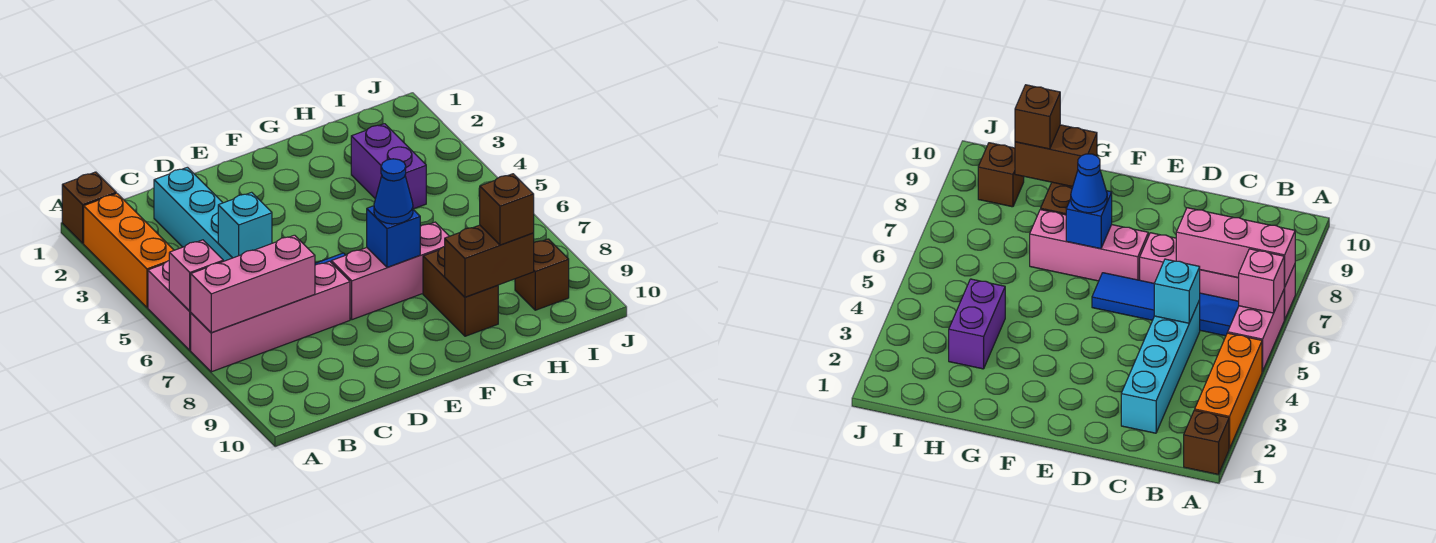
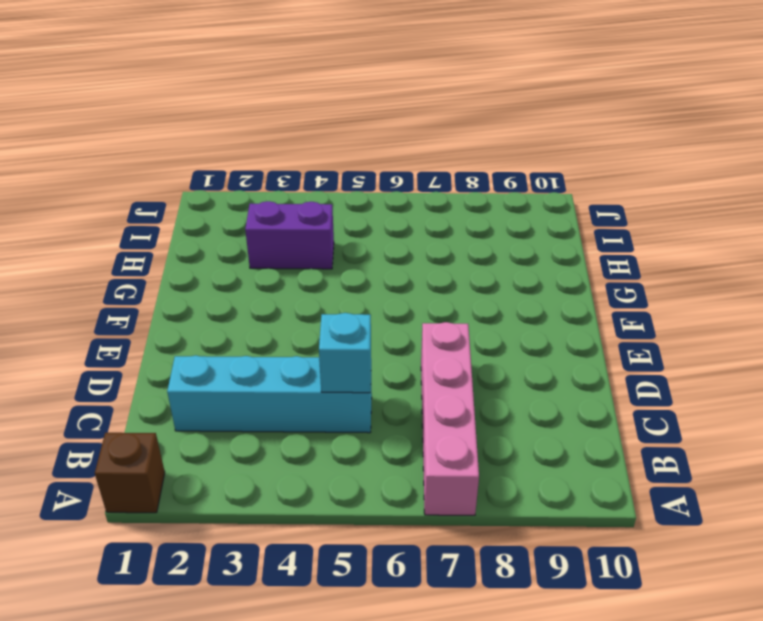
none -> orange 1x3 brick [84,193,174,308]
none -> pink 1x2 brick [148,261,191,350]
none -> blue 1x4 tile [1092,273,1239,336]

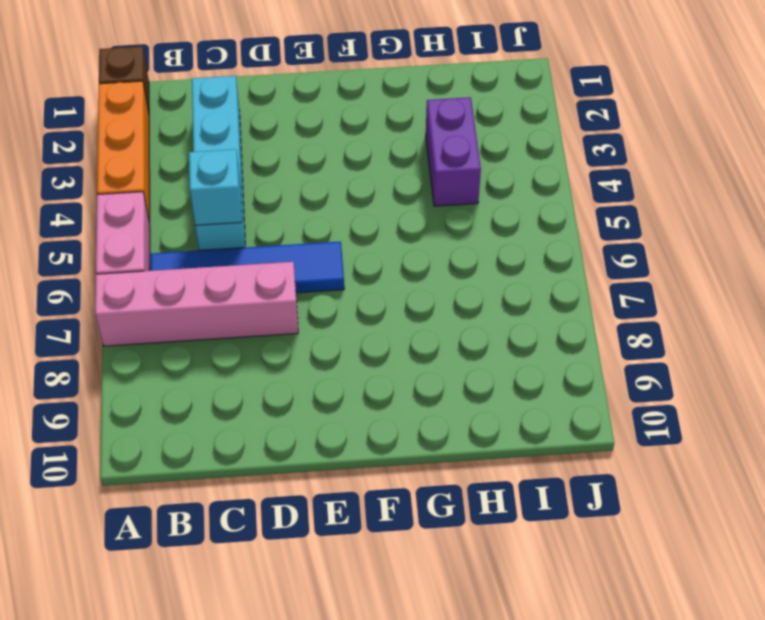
none -> pink 1x3 brick [331,222,449,320]
none -> brown 1x2 brick [423,246,498,336]
none -> brown 1x1 brick [515,239,569,310]

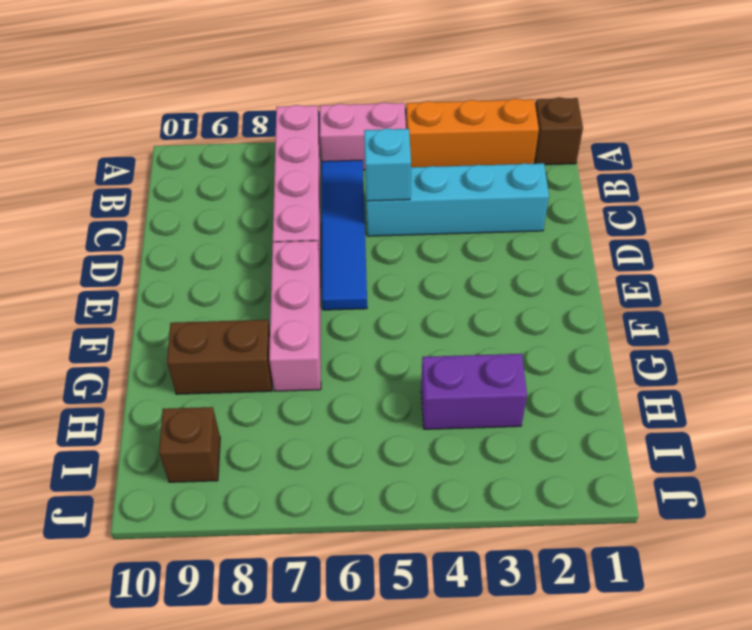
none -> pink 1x1 brick [169,240,223,311]
none -> pink 1x3 brick [191,235,315,333]
none -> blue 1x1 brick [367,206,420,268]

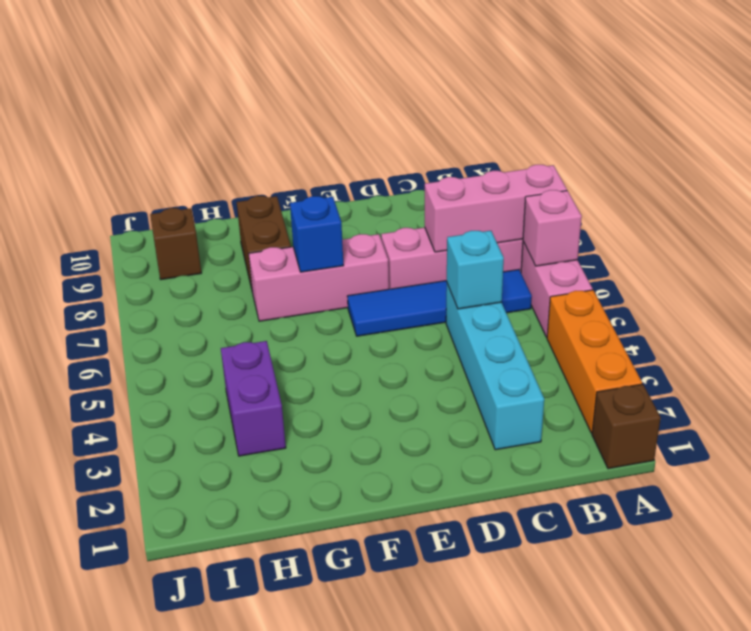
none -> brown 1x2 brick [445,225,534,297]
none -> blue 1x1 cone [374,159,413,224]
none -> brown 1x1 brick [480,174,534,245]

